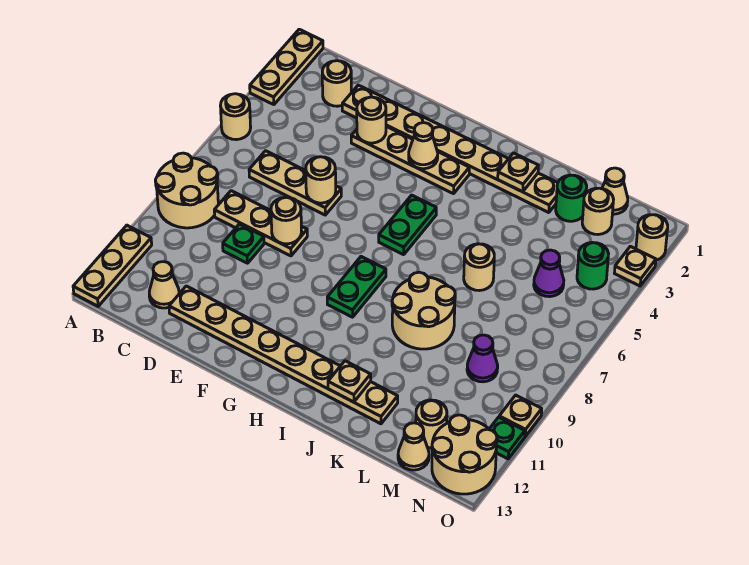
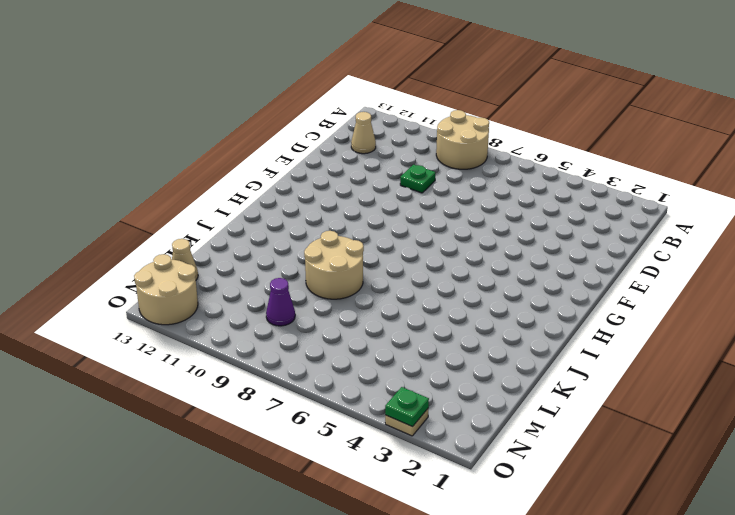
green 1x1 plate [385,387,429,427] -> green 1x1 plate moved to [489,417,525,459]
none -> tan 1x3 plate [250,29,323,105]
none -> tan 1x1 round brick [220,94,251,140]
none -> tan 1x3 plate [73,225,152,306]
none -> tan 1x1 round brick [322,61,351,106]

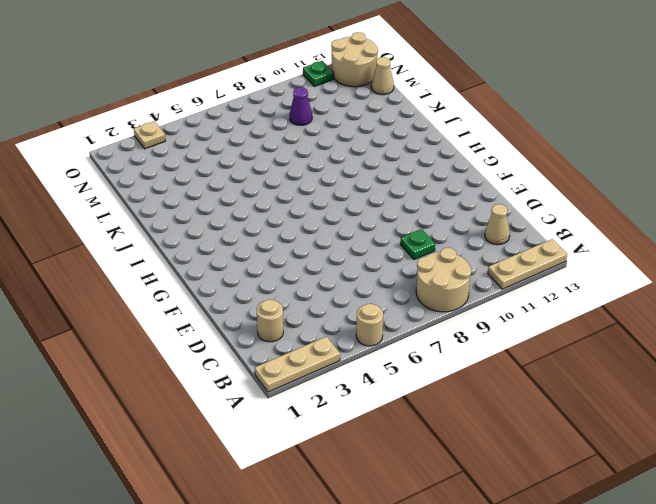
none -> tan 1x3 plate [249,151,341,215]
none -> tan 1x3 plate [214,191,307,256]
none -> tan 1x8 plate [342,85,558,213]
none -> tan 1x8 plate [169,286,398,424]

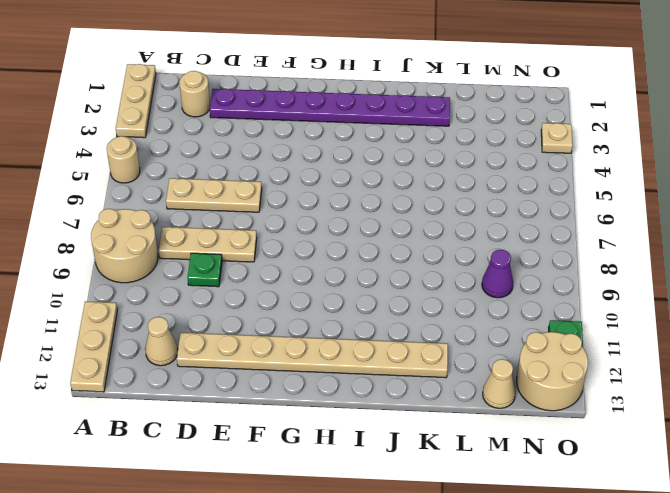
purple 1x8 plate [210,89,450,126] -> tan 1x8 plate [342,85,558,213]
none -> tan 1x4 plate [351,126,469,194]
none -> green 1x2 plate [379,195,436,255]
none -> green 1x2 plate [327,257,386,317]
none -> tan 2x2 round brick [392,272,455,349]

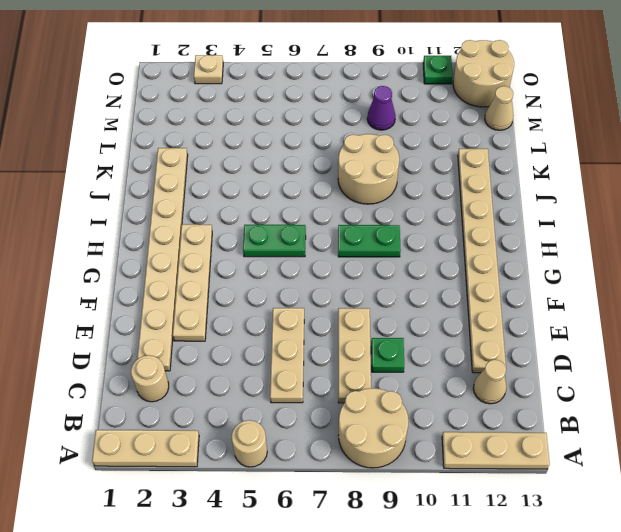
none -> tan 1x1 round brick [464,244,494,291]
none -> green 1x1 round brick [556,175,587,221]
none -> tan 1x1 cone [602,168,628,214]
none -> tan 1x1 round brick [582,188,614,235]

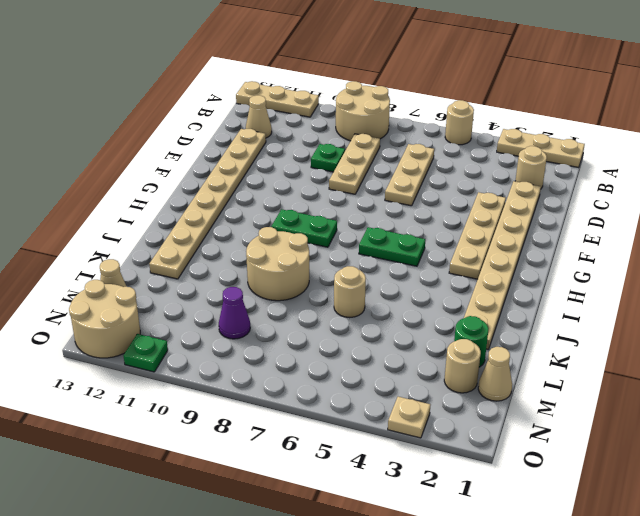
none -> purple 1x1 cone [534,250,564,297]
none -> tan 1x1 round brick [416,400,447,448]
none -> green 1x1 round brick [577,242,609,289]
none -> tan 1x1 round brick [636,215,668,260]

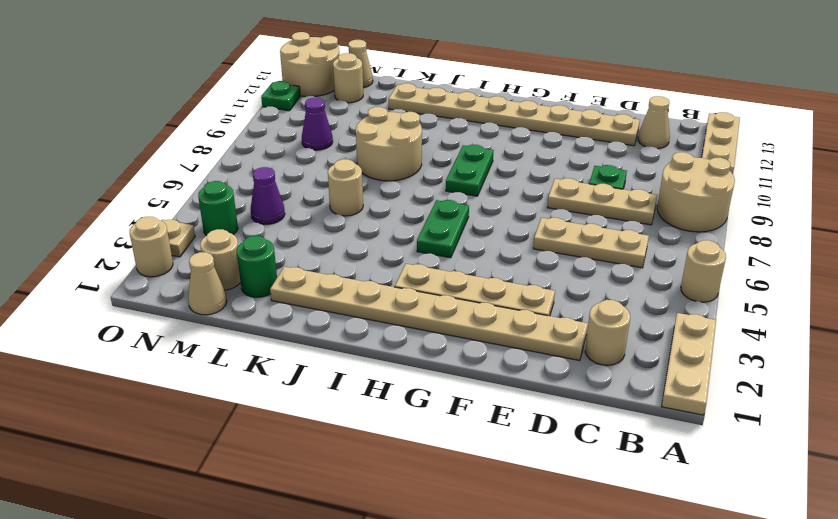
none -> tan 1x1 plate [499,395,542,436]
none -> tan 1x1 round brick [357,97,386,143]
none -> tan 1x1 round brick [306,157,336,203]
none -> tan 1x1 round brick [271,197,302,244]

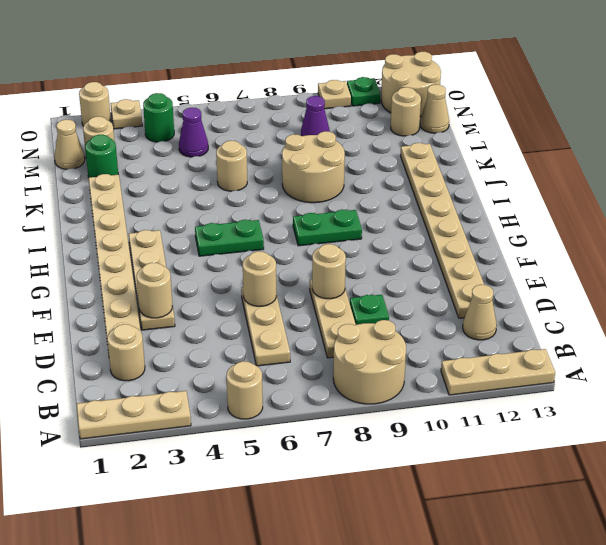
none -> tan 1x1 cone [409,123,438,169]
none -> tan 1x1 plate [498,153,538,192]
none -> tan 1x1 plate [328,361,371,402]

